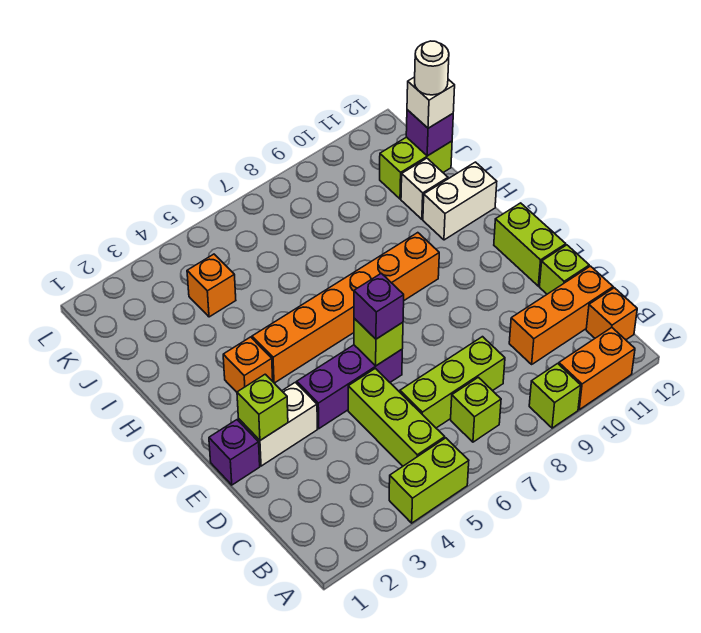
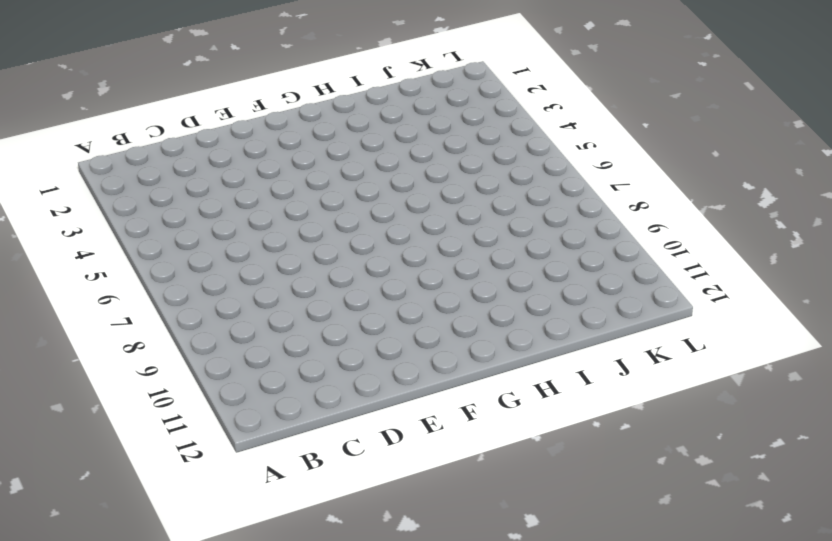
none -> lime 1x2 brick [389,438,469,523]
none -> lime 1x1 brick [529,364,581,428]
none -> orange 1x2 brick [559,328,635,410]

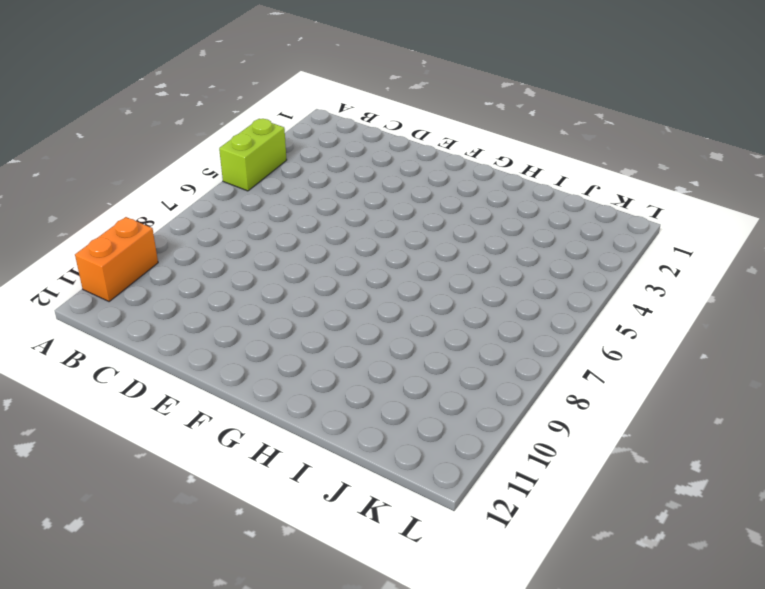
none -> lime 1x1 brick [529,364,581,428]
none -> lime 1x3 brick [348,368,445,466]
none -> lime 1x1 brick [451,377,501,442]

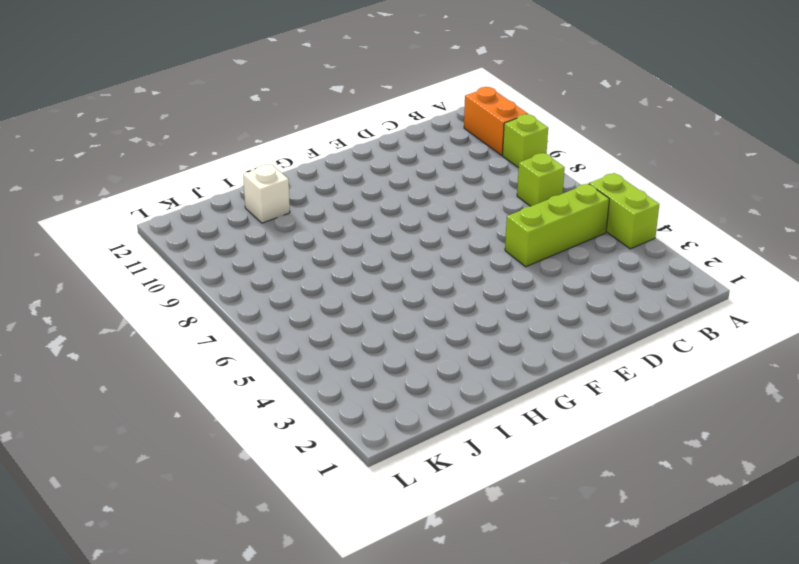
none -> orange 1x1 brick [586,288,637,340]
none -> lime 1x3 brick [400,337,505,428]
none -> orange 1x3 brick [509,266,613,364]

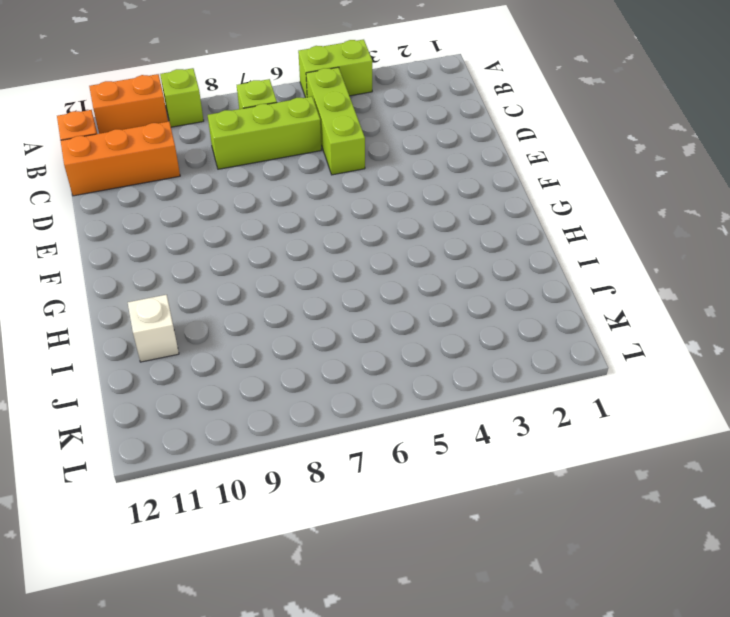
none -> lime 1x1 brick [540,245,589,294]
none -> purple 1x1 brick [209,420,260,485]
none -> white 1x2 brick [239,382,317,466]

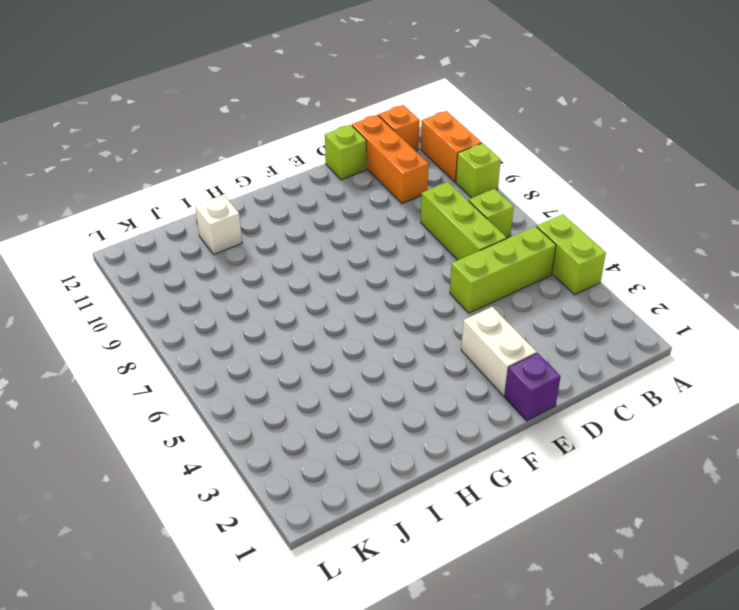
none -> purple 1x3 brick [297,345,402,429]
none -> lime 1x2 brick [494,203,566,286]
none -> orange 1x1 brick [223,337,273,392]

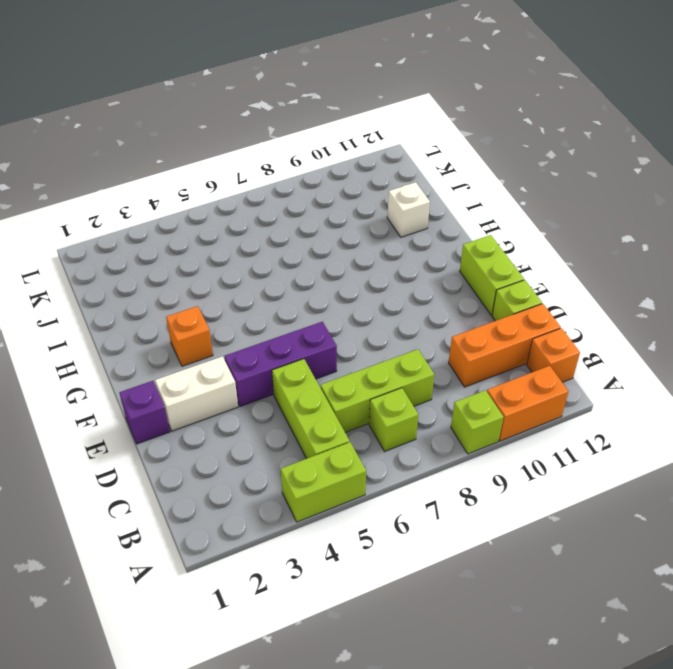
none -> orange 1x6 brick [252,233,439,383]
none -> white 1x2 brick [423,162,497,240]
none -> orange 1x1 brick [187,254,236,317]

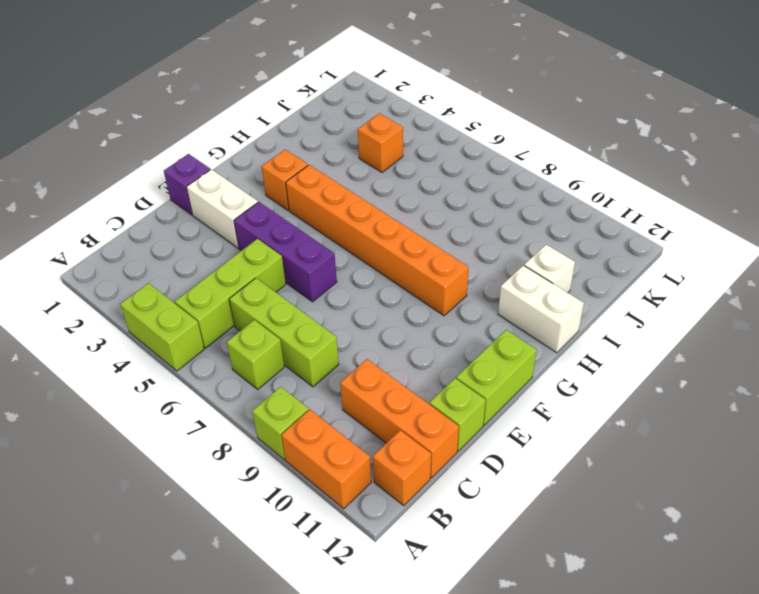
none -> lime 1x2 brick [380,137,452,199]
none -> lime 1x1 brick [237,374,288,440]
none -> lime 1x1 brick [354,318,403,366]

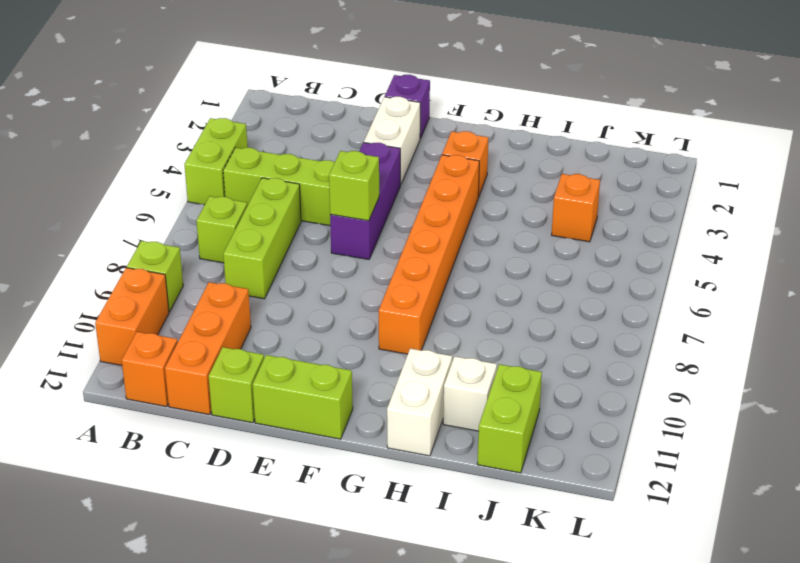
none -> lime 1x1 brick [237,374,288,440]
none -> purple 1x1 brick [406,110,453,156]
none -> purple 1x1 brick [354,273,404,339]

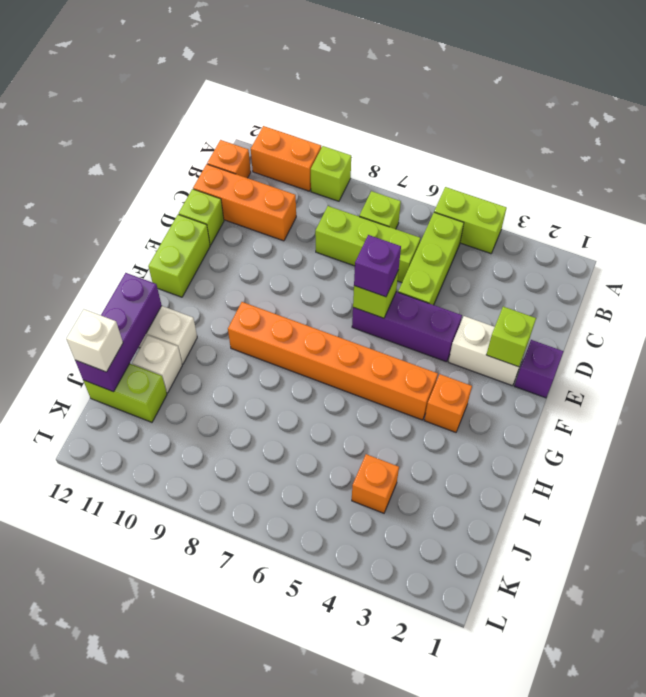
purple 1x3 brick [75,273,162,392] -> purple 1x1 brick [406,110,453,156]
none -> white 1x1 round brick [415,41,449,95]

